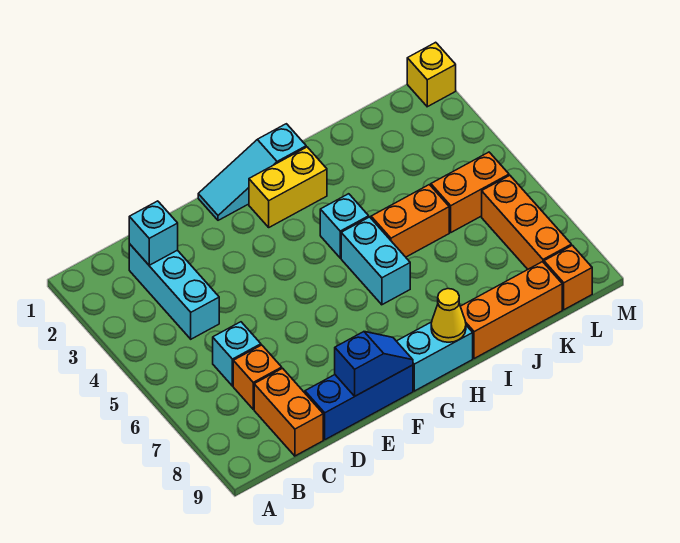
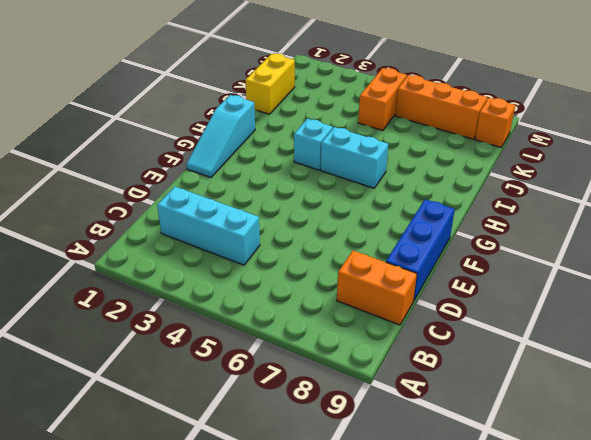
yellow 1x2 brick [245,54,295,114] -> yellow 1x2 brick moved to [249,147,327,227]
none -> cyan 1x1 brick [213,322,261,386]
none -> orange 1x1 brick [233,345,282,409]
none -> cyan 1x2 brick [397,322,473,391]

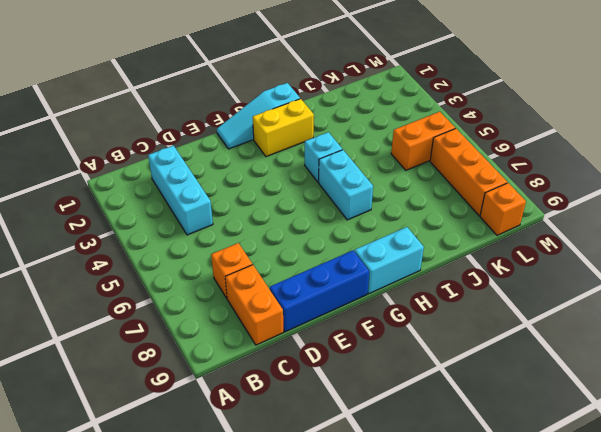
none -> cyan 1x1 brick [213,322,261,386]
none -> orange 1x2 brick [371,185,449,257]
none -> orange 1x3 brick [460,262,562,359]

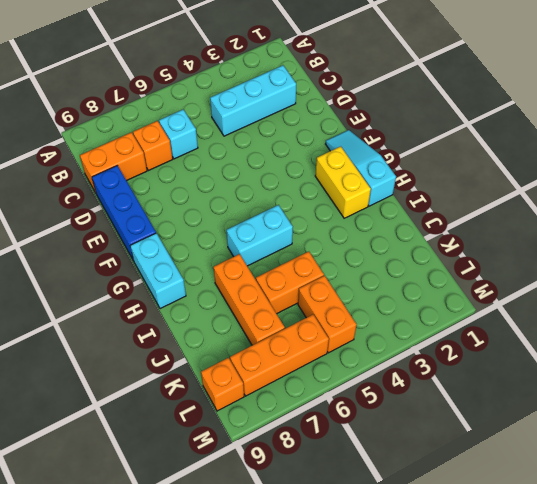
orange 1x3 brick [214,254,285,345] -> orange 1x3 brick moved to [460,262,562,359]
orange 1x2 brick [256,251,324,314] -> orange 1x2 brick turned to [371,185,449,257]
none -> cyan 1x1 brick [320,194,369,258]
none -> yellow 1x1 brick [407,42,456,107]
none -> cyan 1x1 brick [129,201,178,265]

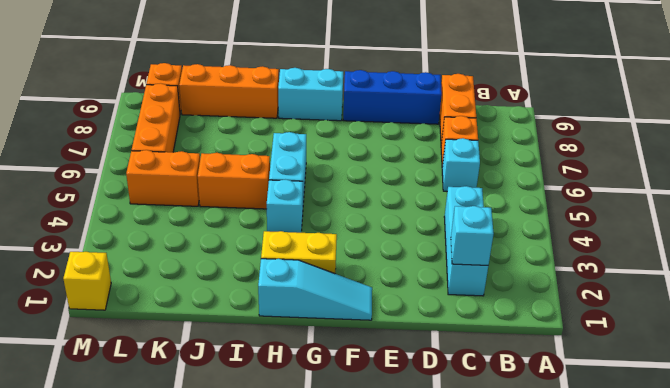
none -> blue 1x2 slope [335,332,413,396]
none -> yellow 1x1 cone [431,289,466,342]

